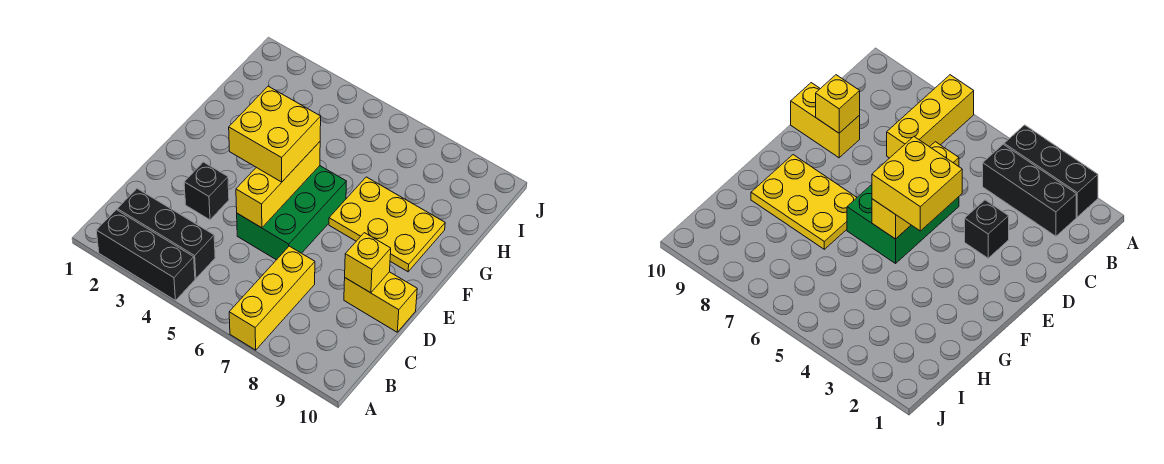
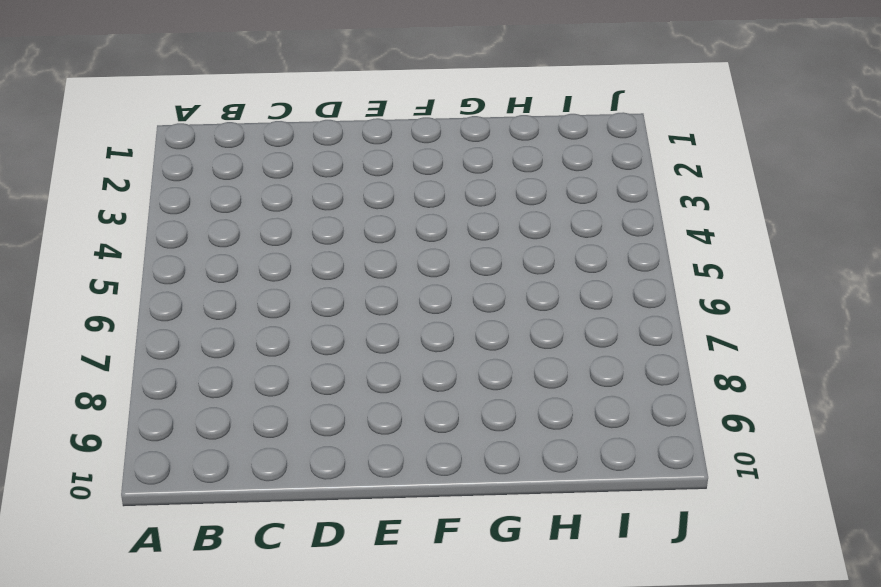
none -> black 1x3 brick [96,210,195,300]
none -> yellow 1x3 brick [229,246,315,350]

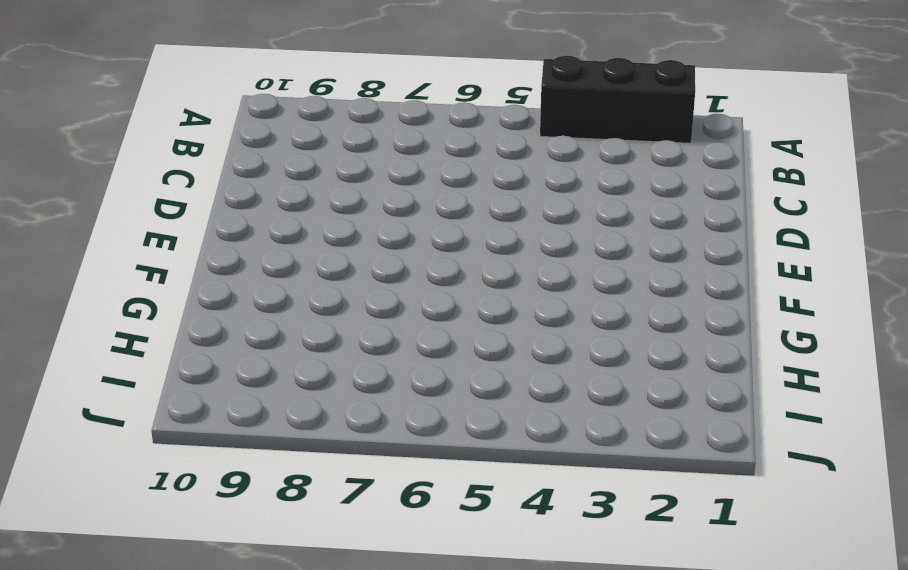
none -> yellow 1x3 brick [229,246,315,350]
none -> black 1x3 brick [117,189,215,278]

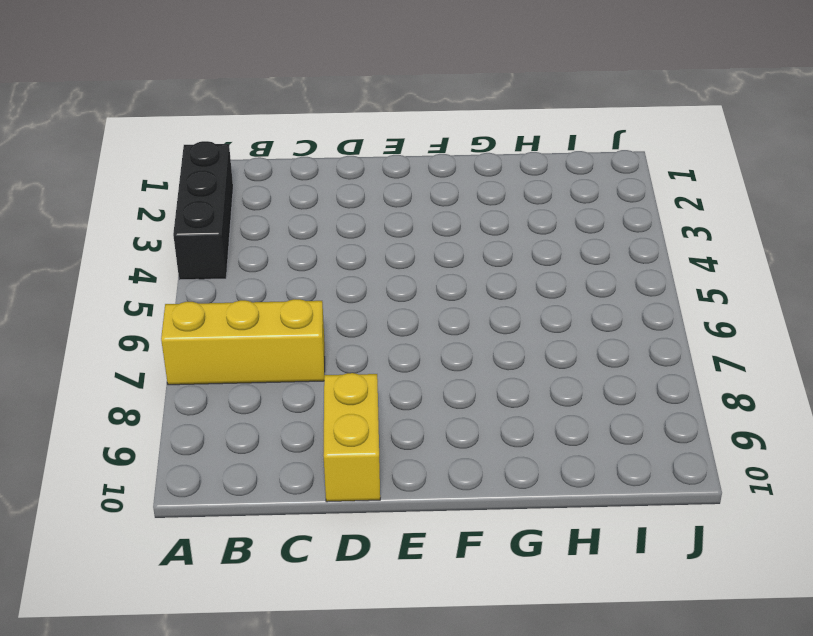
none -> black 1x3 brick [117,189,215,278]
none -> black 1x1 brick [184,162,229,220]

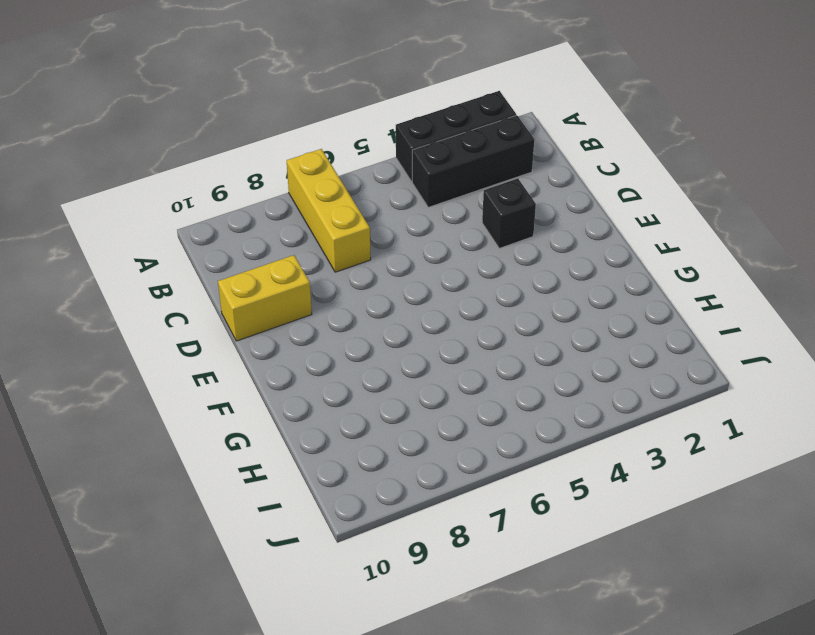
none -> green 2x3 brick [237,166,346,260]
none -> yellow 2x3 plate [329,177,445,272]

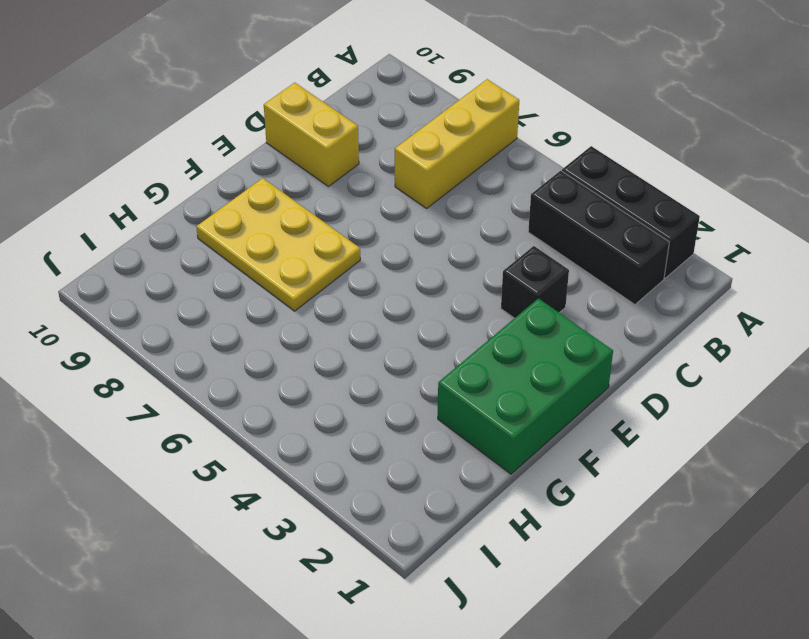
green 2x3 brick [438,298,613,474] -> green 2x3 brick moved to [237,166,346,260]
none -> yellow 1x3 brick [236,142,320,228]
none -> yellow 1x1 brick [345,233,391,293]

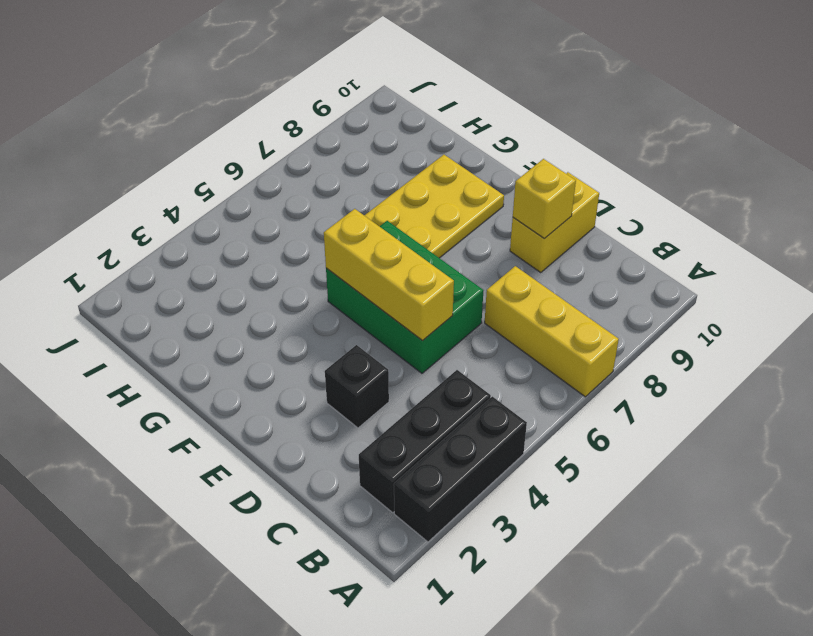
none -> yellow 2x2 brick [229,86,321,182]

